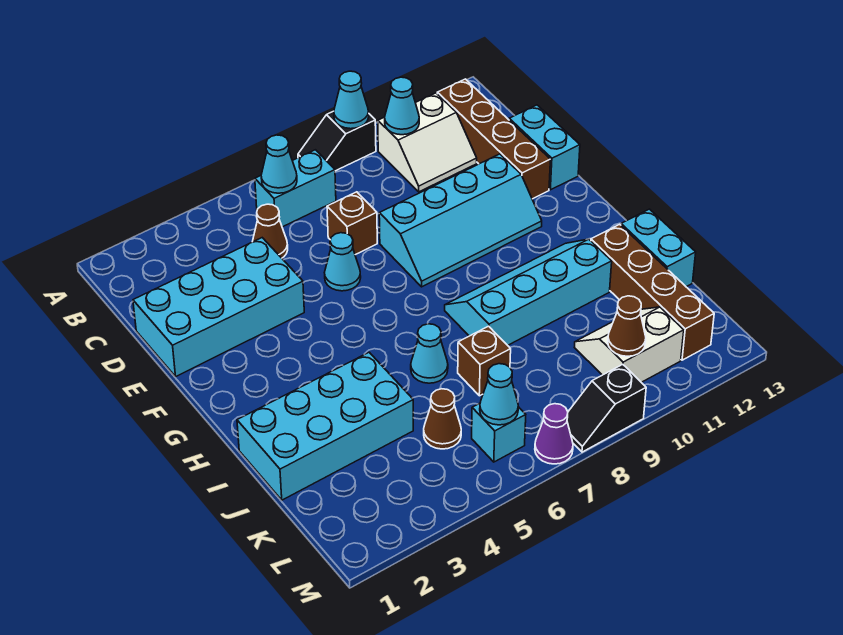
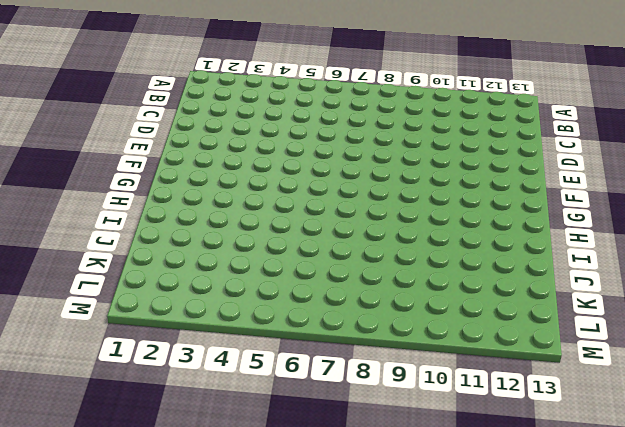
none -> black 1x2 slope [298,111,376,171]
none -> cyan 1x2 brick [255,150,336,227]
none -> white 2x2 slope [378,93,477,192]

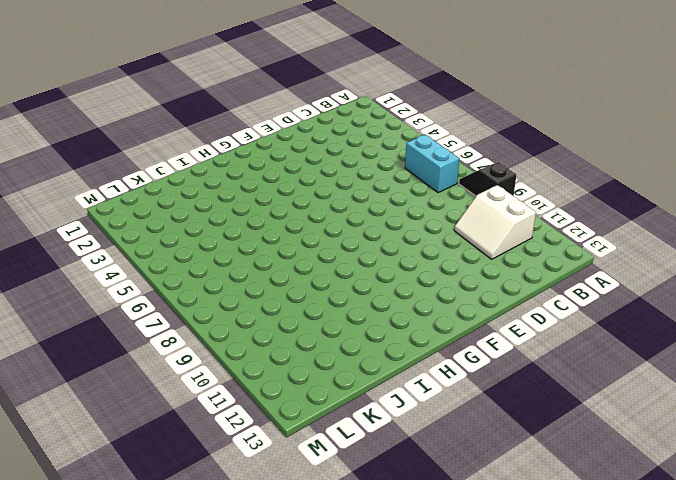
none -> brown 1x4 brick [437,79,550,199]
none -> brown 1x1 cone [252,204,288,258]
none -> cyan 2x4 brick [133,238,304,376]

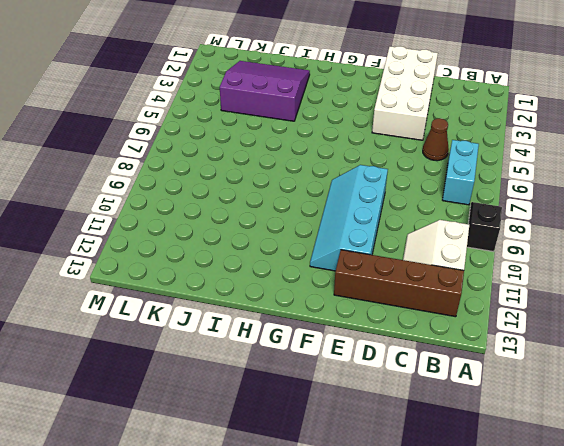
white 2x4 brick [372,46,438,140] -> cyan 2x4 brick [133,238,304,376]
purple 3x3 slope [220,61,310,121] -> cyan 2x4 brick [237,352,413,500]
none -> brown 1x1 brick [327,192,377,255]
none -> cyan 1x2 brick [509,105,580,190]
none -> cyan 1x1 cone [324,233,361,291]

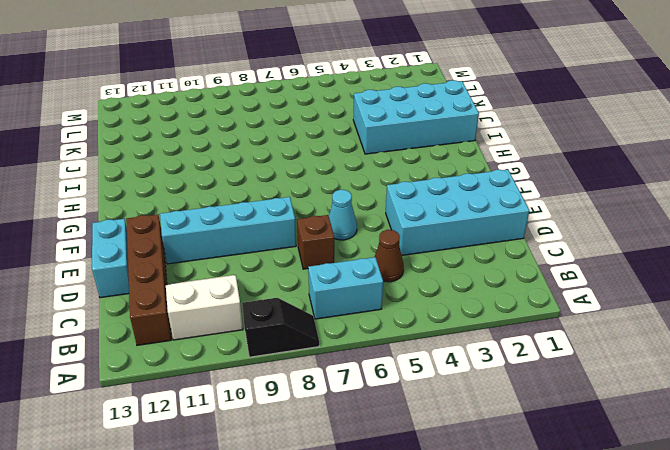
none -> cyan 2x4 slope [445,239,612,345]
none -> cyan 1x1 cone [411,324,448,383]
none -> brown 1x4 brick [591,224,714,360]

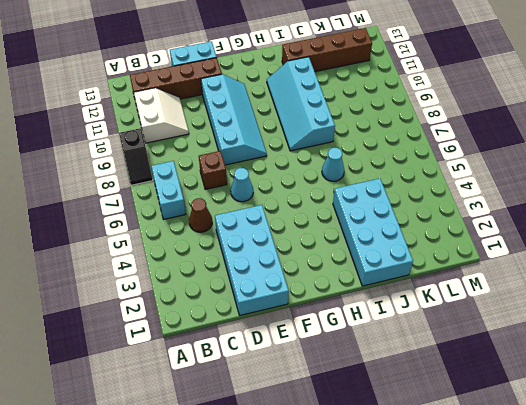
none -> cyan 1x2 brick [621,209,696,287]
none -> brown 1x1 brick [458,326,511,396]
none -> brown 1x1 cone [424,389,461,449]

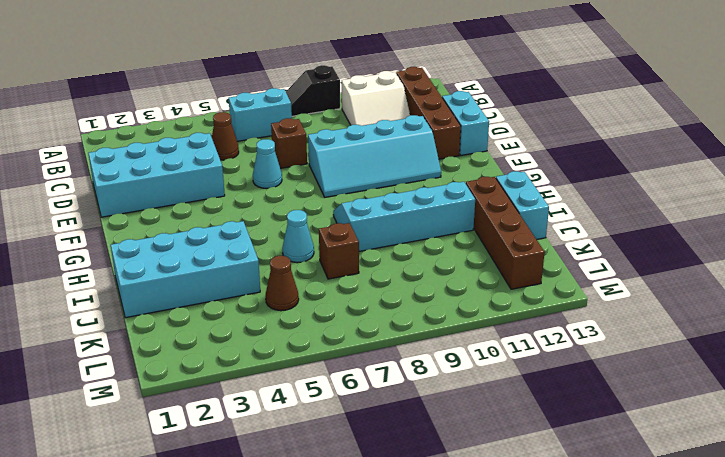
none -> white 2x2 slope [574,307,684,382]
none -> cyan 1x1 brick [472,403,526,462]
none -> purple 1x1 cone [535,404,573,464]

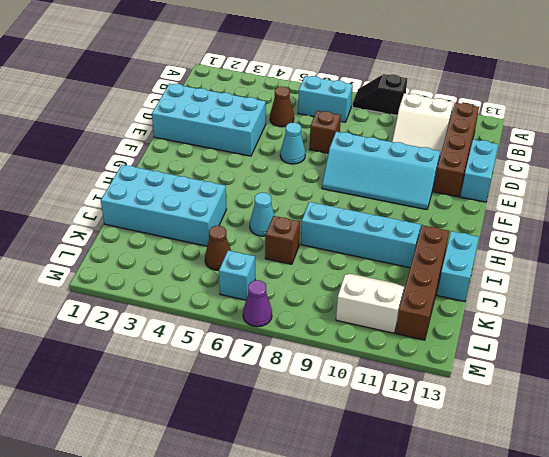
none -> black 1x2 slope [567,364,646,452]
none -> cyan 1x1 cone [334,71,369,129]
none -> cyan 1x1 cone [261,135,297,193]

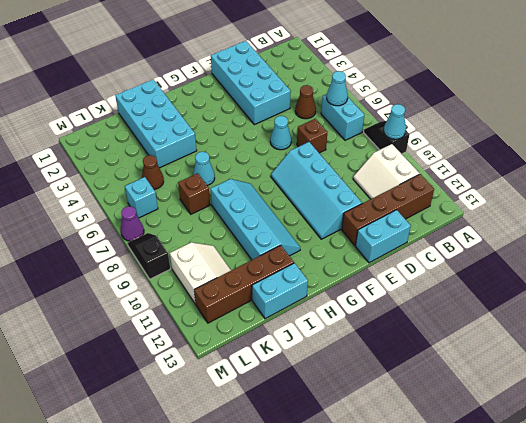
none -> cyan 1x1 cone [385,77,419,135]
none -> cyan 1x1 cone [480,364,518,425]
none -> brown 1x1 cone [608,296,646,356]

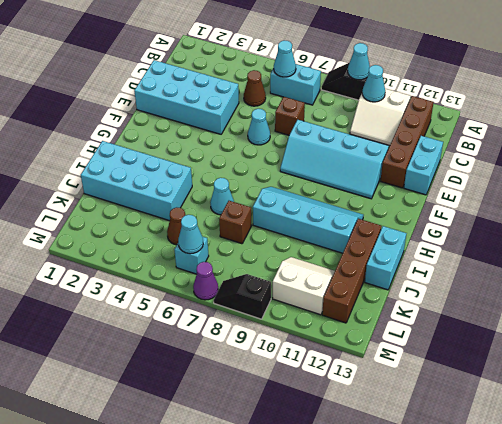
none -> brown 1x1 cone [608,296,646,356]

